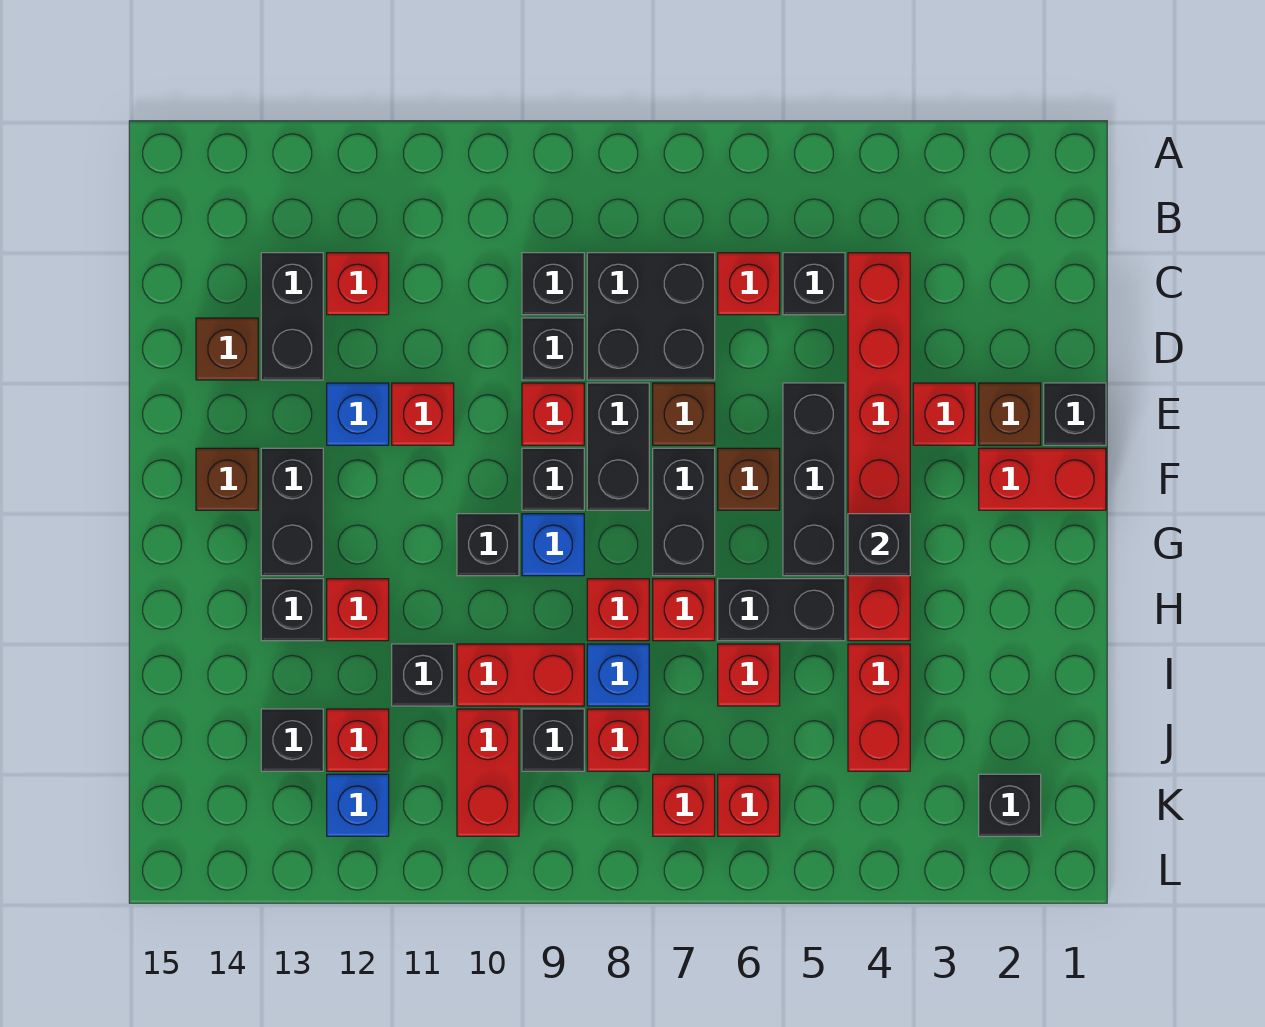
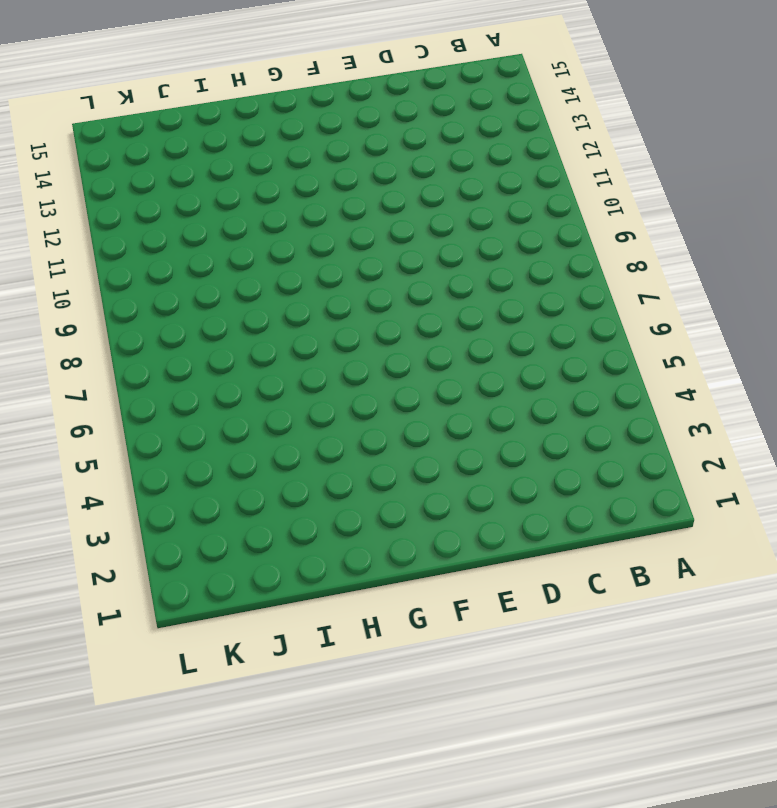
none -> red 1x6 brick [848,253,910,641]
none -> black 1x1 brick [783,253,845,315]
none -> red 1x1 brick [718,253,780,315]
none -> black 2x2 brick [587,253,715,380]

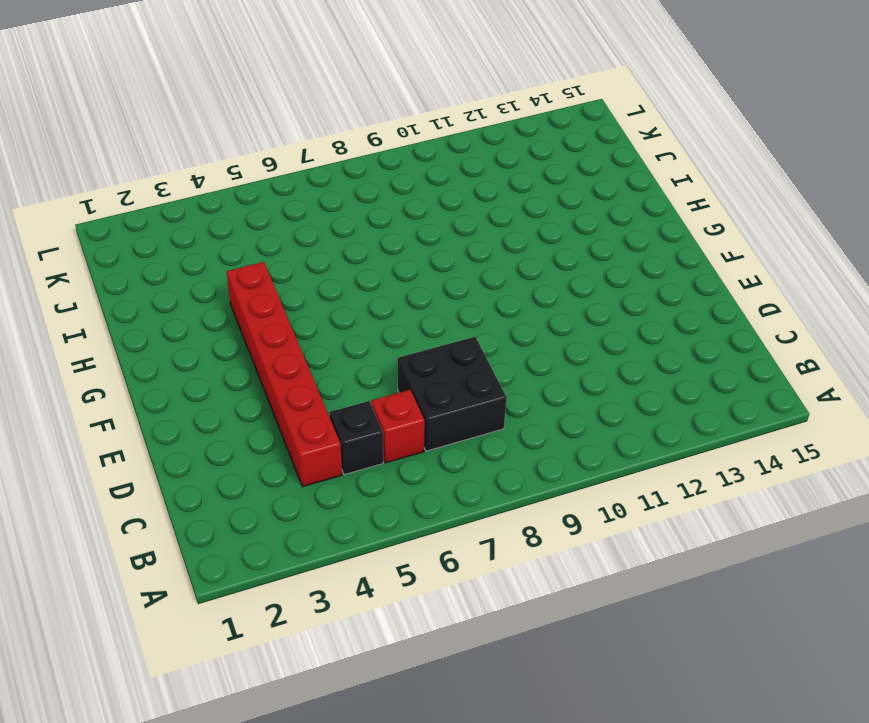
none -> black 1x1 brick [522,253,584,315]
none -> red 1x1 brick [327,253,389,315]
none -> black 1x2 brick [261,253,323,380]
none -> black 1x1 brick [522,318,584,380]

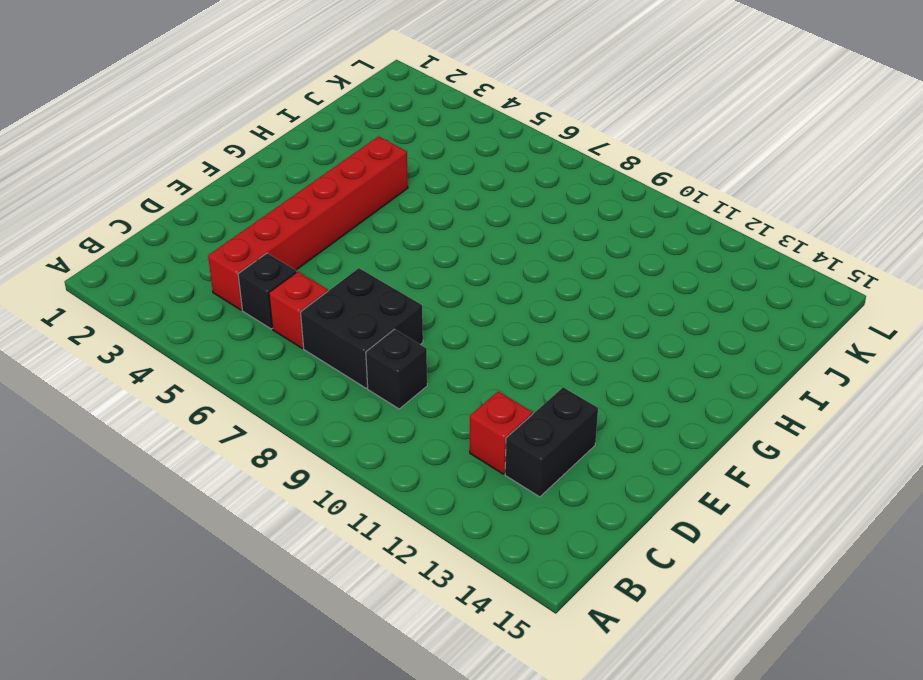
none -> black 1x1 brick [522,318,584,380]
none -> brown 1x1 brick [196,318,258,380]
none -> black 1x1 brick [1044,383,1106,445]
none -> brown 1x1 brick [979,383,1041,445]

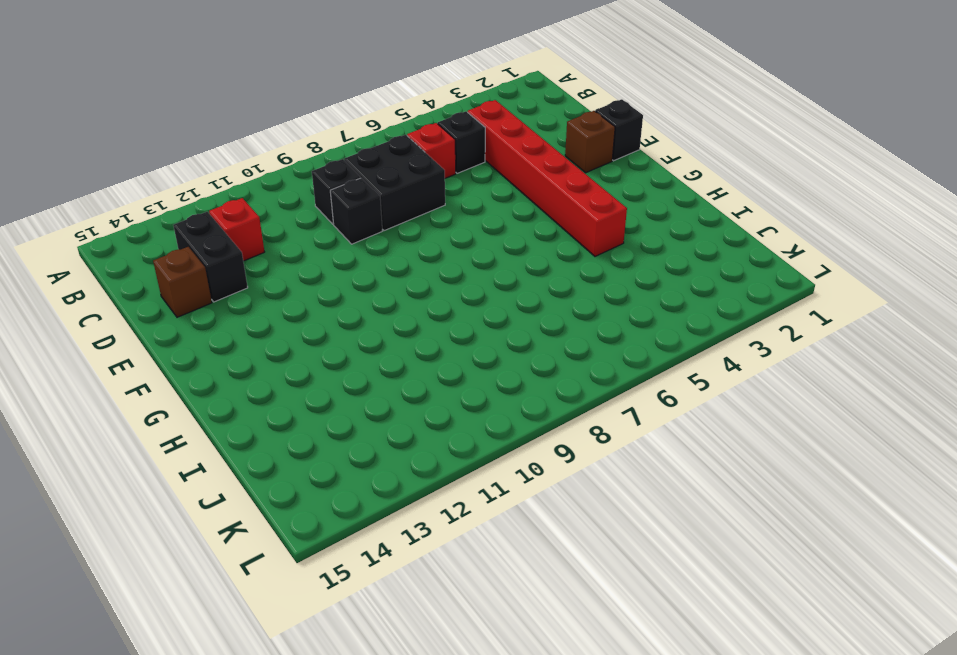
none -> red 1x1 brick [913,383,975,445]
none -> black 1x3 brick [783,383,845,576]
none -> brown 1x1 brick [653,383,715,445]
none -> black 1x2 brick [587,383,649,510]

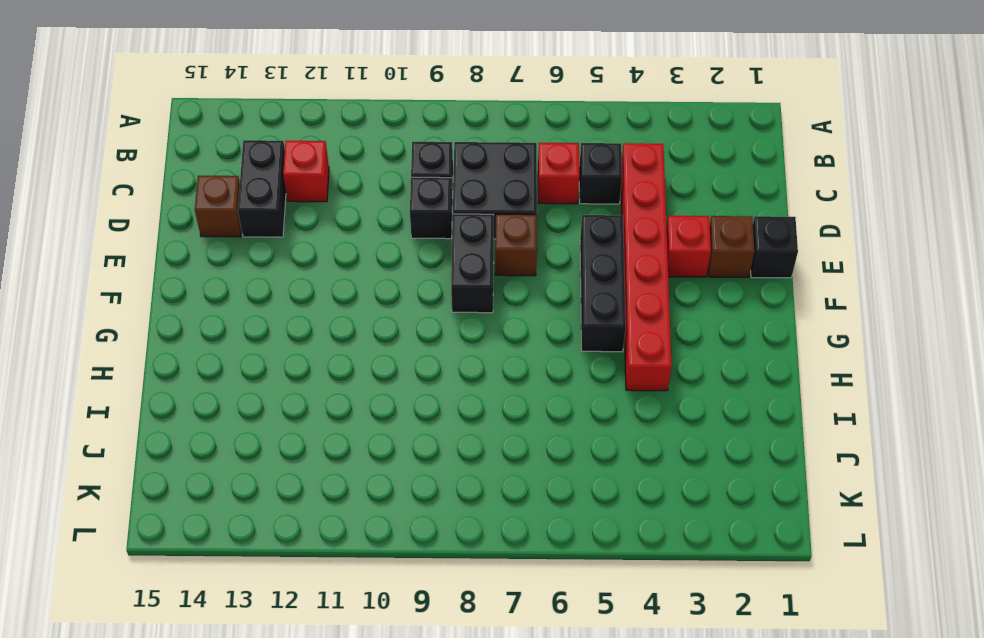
none -> red 1x1 brick [522,383,584,445]
none -> red 1x1 brick [392,383,454,445]
none -> blue 1x1 brick [327,383,389,445]
none -> red 1x2 brick [979,448,1106,510]

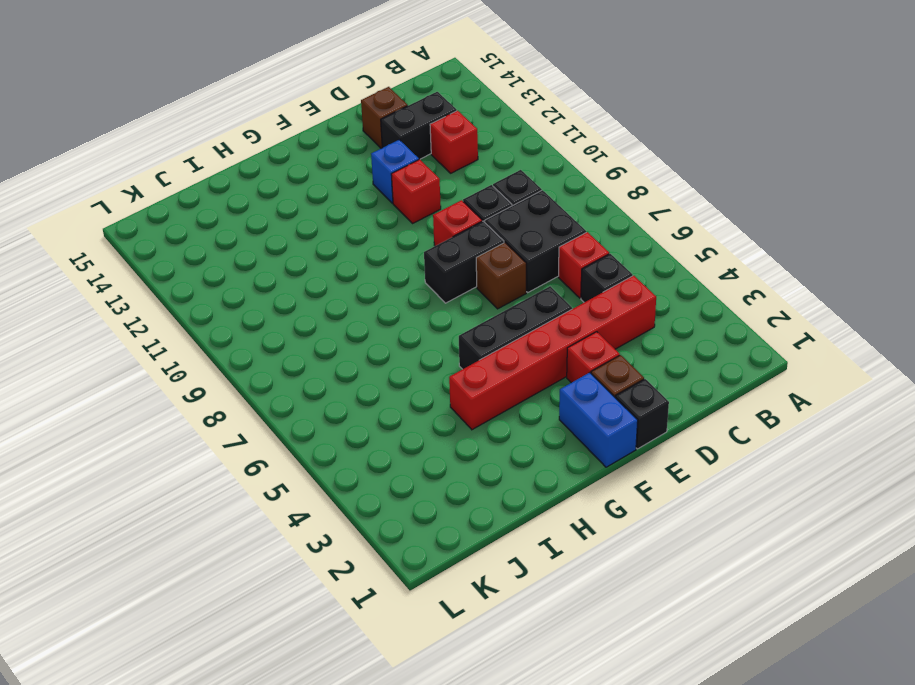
blue 1x2 brick [559,373,638,467] -> red 1x2 brick [979,448,1106,510]
none -> brown 1x1 brick [718,448,780,510]
none -> black 1x2 brick [653,448,715,576]
none -> black 1x1 brick [522,448,584,510]
none -> black 1x2 brick [261,448,323,576]

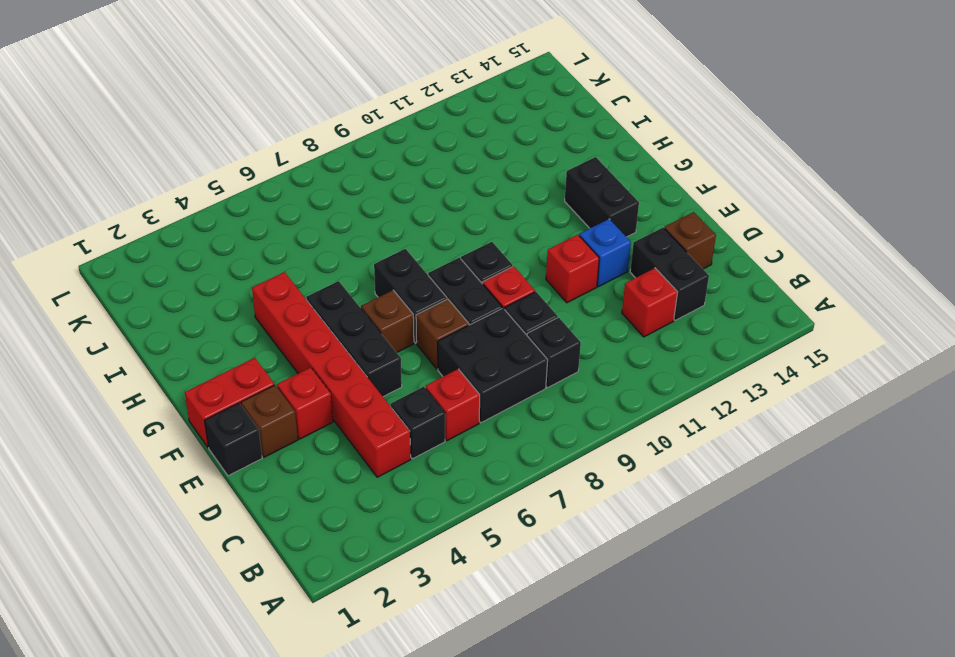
none -> brown 1x1 brick [196,448,258,510]
none -> blue 1x1 brick [522,514,584,576]
none -> black 1x1 brick [457,514,519,576]
none -> black 1x2 brick [718,579,845,641]

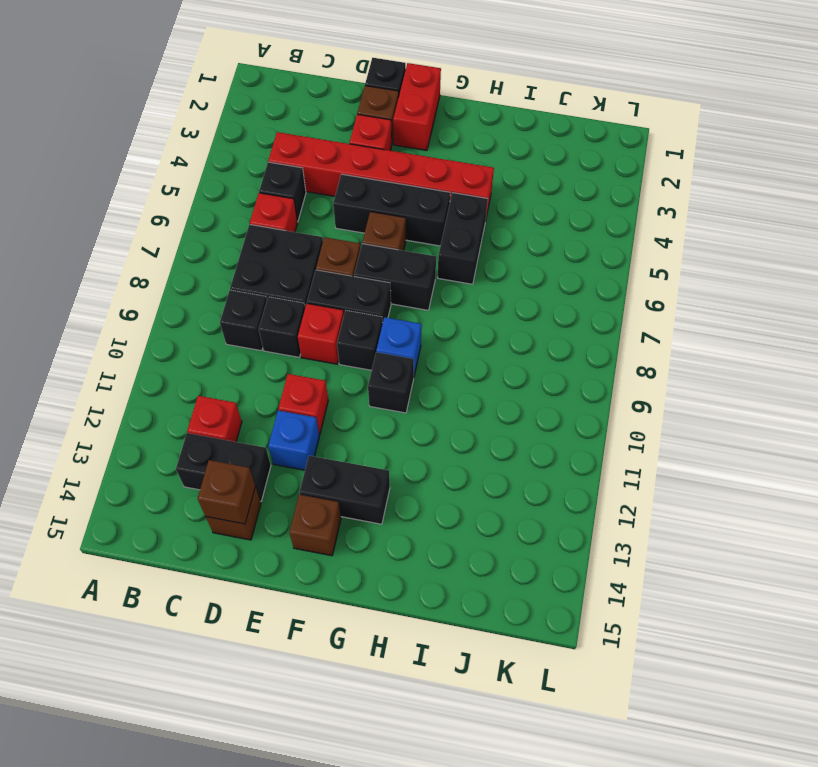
brown 1x1 brick [198,460,255,524] -> none
none -> red 1x1 brick [653,579,715,641]
none -> red 1x1 brick [587,579,649,641]
none -> red 1x1 brick [327,579,389,641]
none -> black 1x1 brick [261,579,323,641]

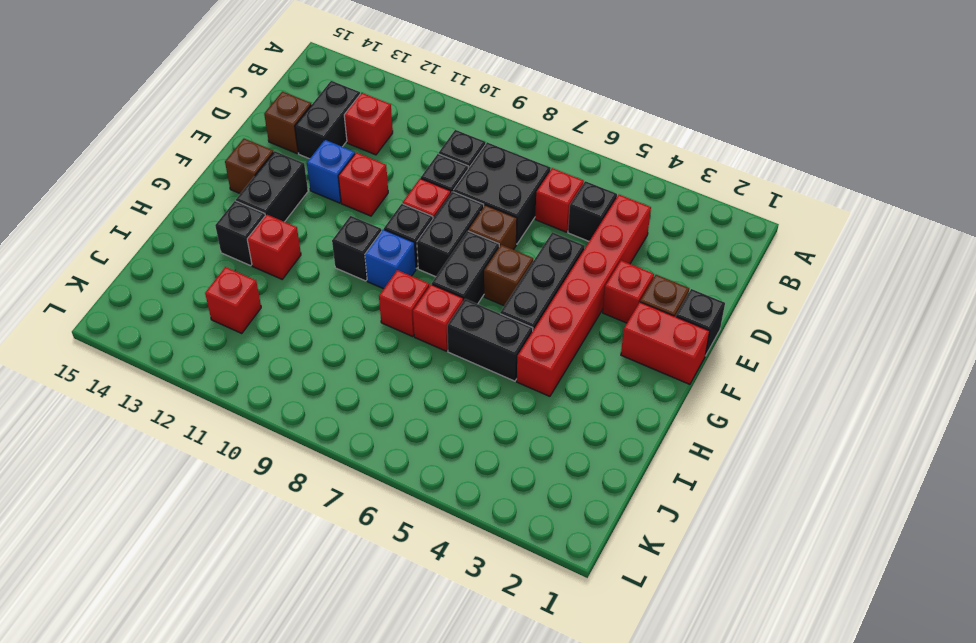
none -> red 1x2 brick [848,644,910,771]
none -> red 1x1 brick [718,644,780,706]
none -> blue 1x1 brick [587,644,649,706]
none -> red 1x2 brick [457,644,584,706]

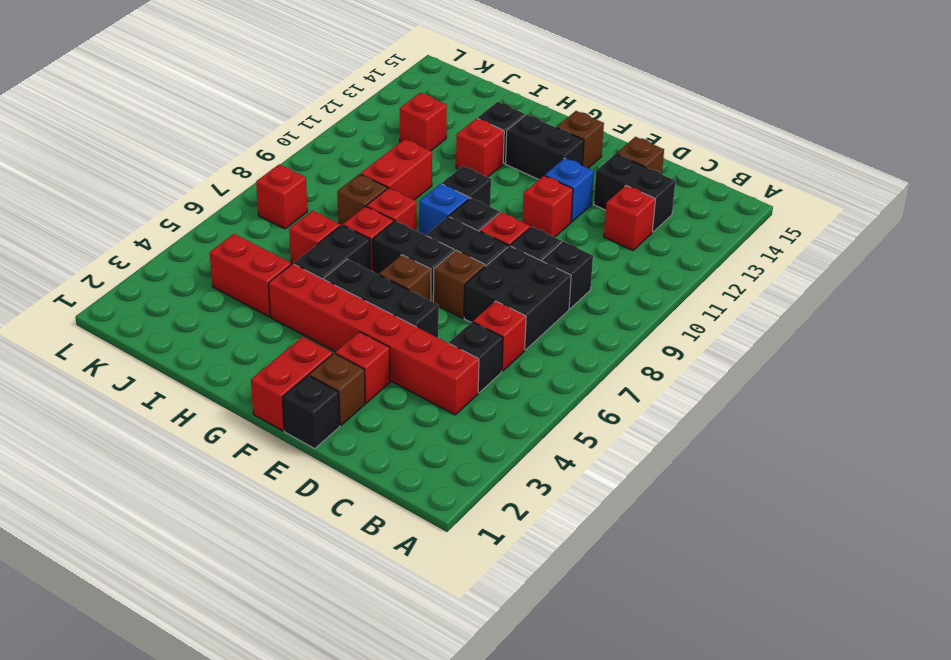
brown 1x1 brick [337,174,387,226] -> blue 1x1 brick [587,644,649,706]
none -> black 1x1 brick [392,644,454,706]
none -> red 1x1 brick [587,709,649,771]
none -> black 1x1 brick [522,709,584,771]
none -> red 1x2 brick [457,709,519,836]

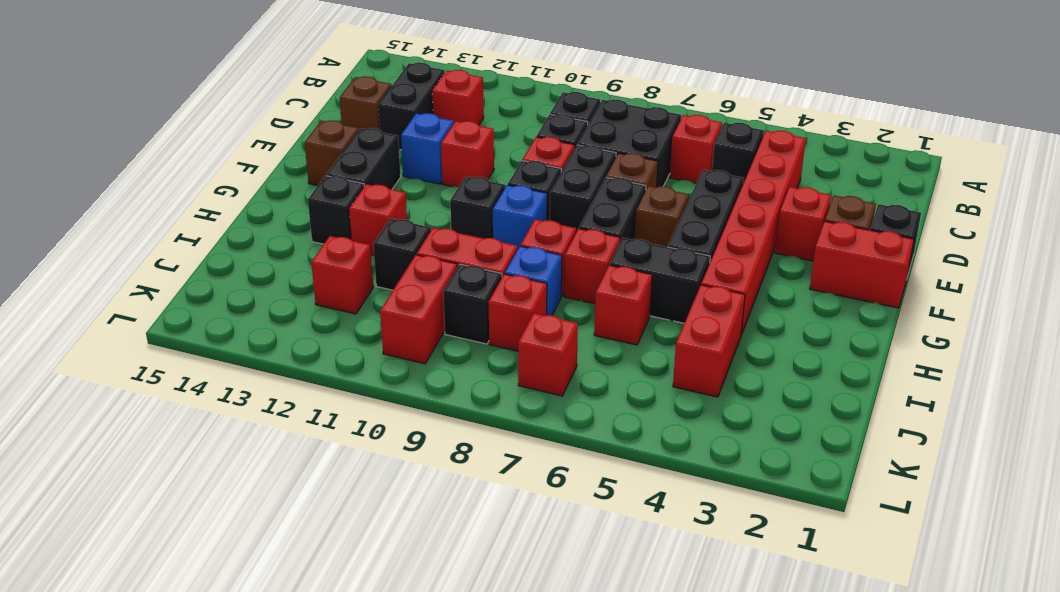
none -> black 1x1 brick [261,709,323,771]
none -> black 1x1 brick [979,774,1041,836]
none -> red 1x1 brick [718,774,780,836]
none -> blue 1x1 brick [327,774,389,836]

